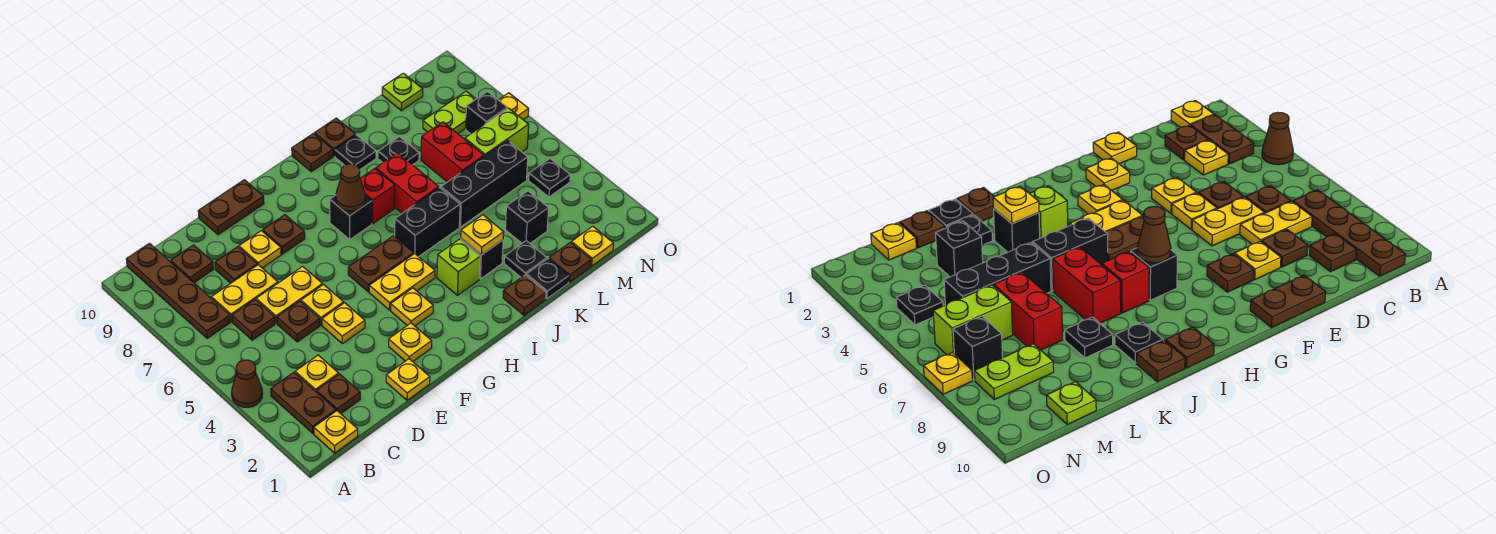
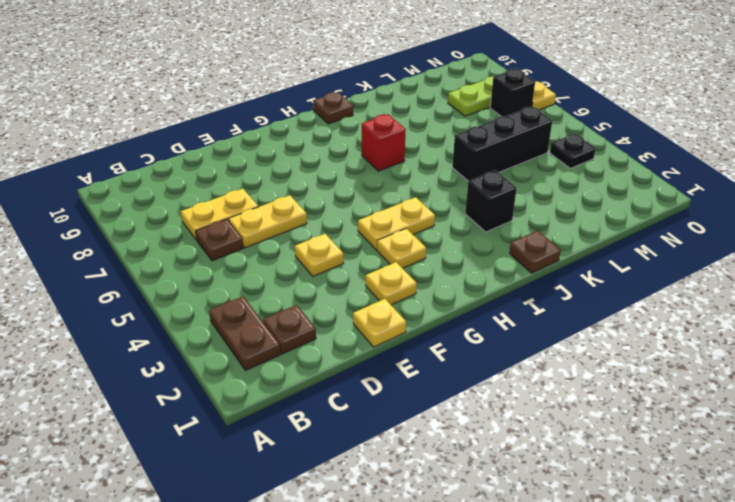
none -> brown 1x1 cone [232,360,263,407]
none -> yellow 1x1 plate [314,411,358,453]
none -> brown 1x4 plate [126,243,230,338]
none -> yellow 1x1 plate [295,355,339,392]

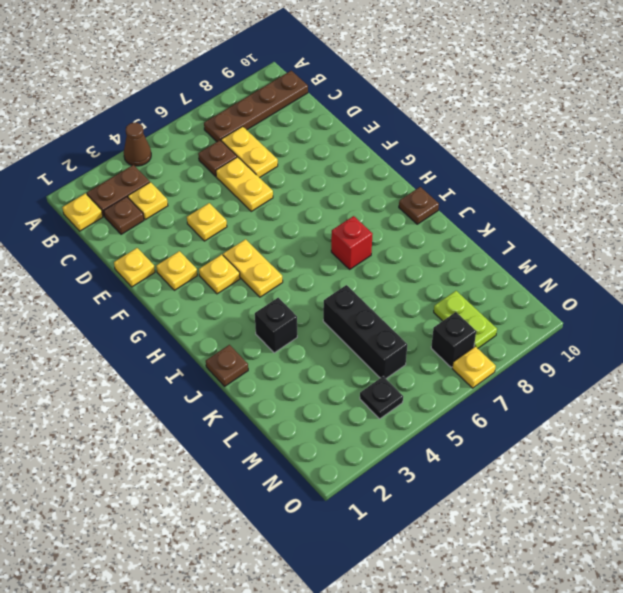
none -> brown 1x1 plate [171,245,213,283]
none -> brown 1x1 plate [277,301,320,342]
none -> brown 1x1 plate [215,247,257,283]
none -> yellow 1x1 plate [301,285,344,325]

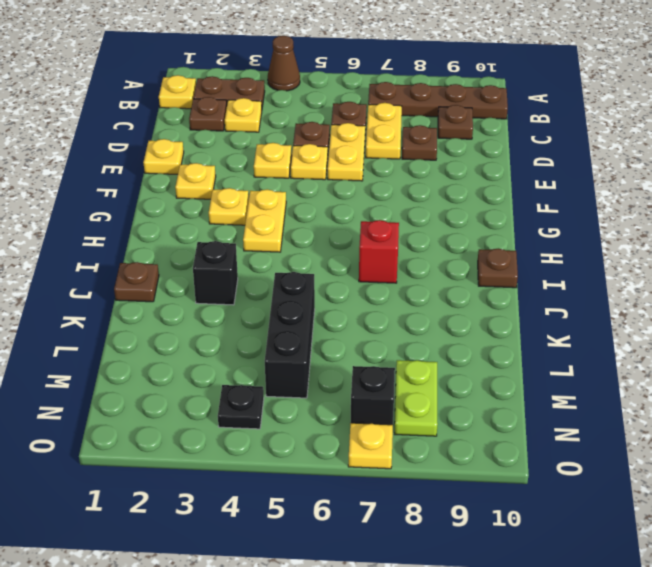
none -> yellow 1x1 plate [239,231,281,268]
none -> brown 1x2 plate [198,180,264,235]
none -> brown 1x1 plate [263,215,305,254]
none -> brown 1x2 plate [348,236,414,292]

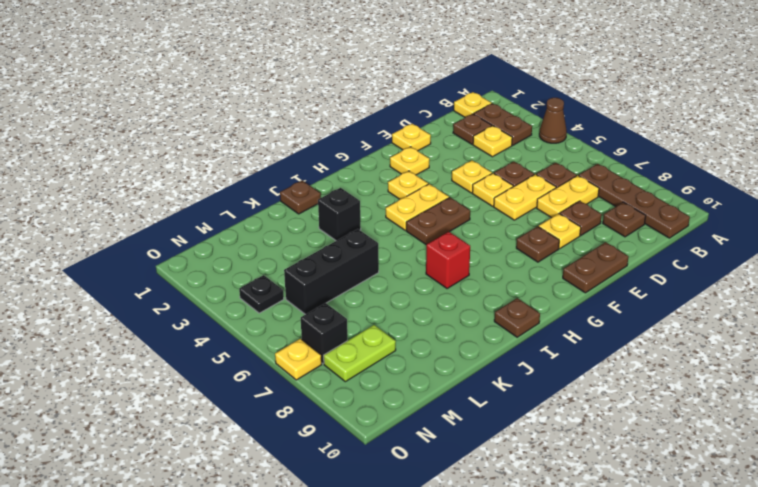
none -> black 1x1 brick [330,195,372,240]
none -> lime 1x1 brick [437,239,480,295]
none -> black 1x2 brick [395,188,460,256]
none -> red 1x2 brick [376,153,439,213]

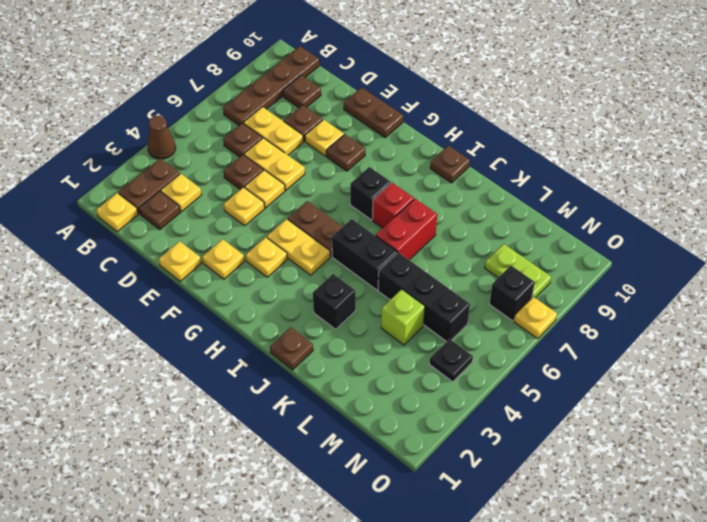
lime 1x1 brick [381,289,425,345] -> lime 1x1 brick moved to [437,239,480,295]
none -> black 1x1 plate [335,135,376,169]
none -> brown 1x1 plate [315,118,356,156]
none -> black 1x1 plate [526,259,569,299]
none -> black 1x1 plate [504,241,547,278]

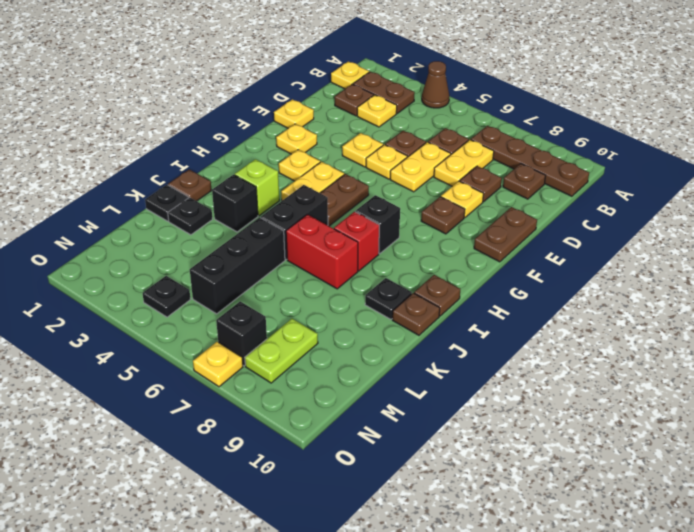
none -> black 1x1 plate [378,137,419,165]
none -> brown 1x1 plate [549,242,591,282]
none -> black 1x1 brick [505,191,549,243]
none -> red 1x2 brick [421,122,484,182]

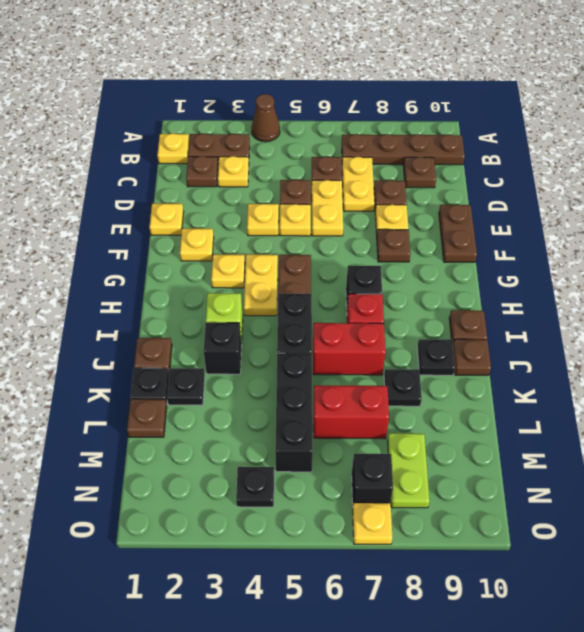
none -> black 1x1 brick [505,191,549,243]
none -> yellow 1x1 plate [571,226,614,266]
none -> lime 1x2 brick [465,108,529,156]
none -> lime 1x1 plate [382,73,423,111]

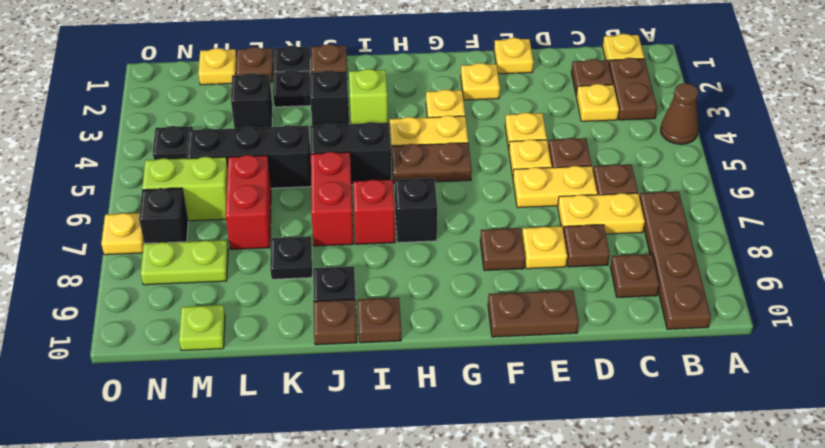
none -> brown 1x1 cone [336,164,365,211]
none -> yellow 1x1 plate [461,215,504,255]

